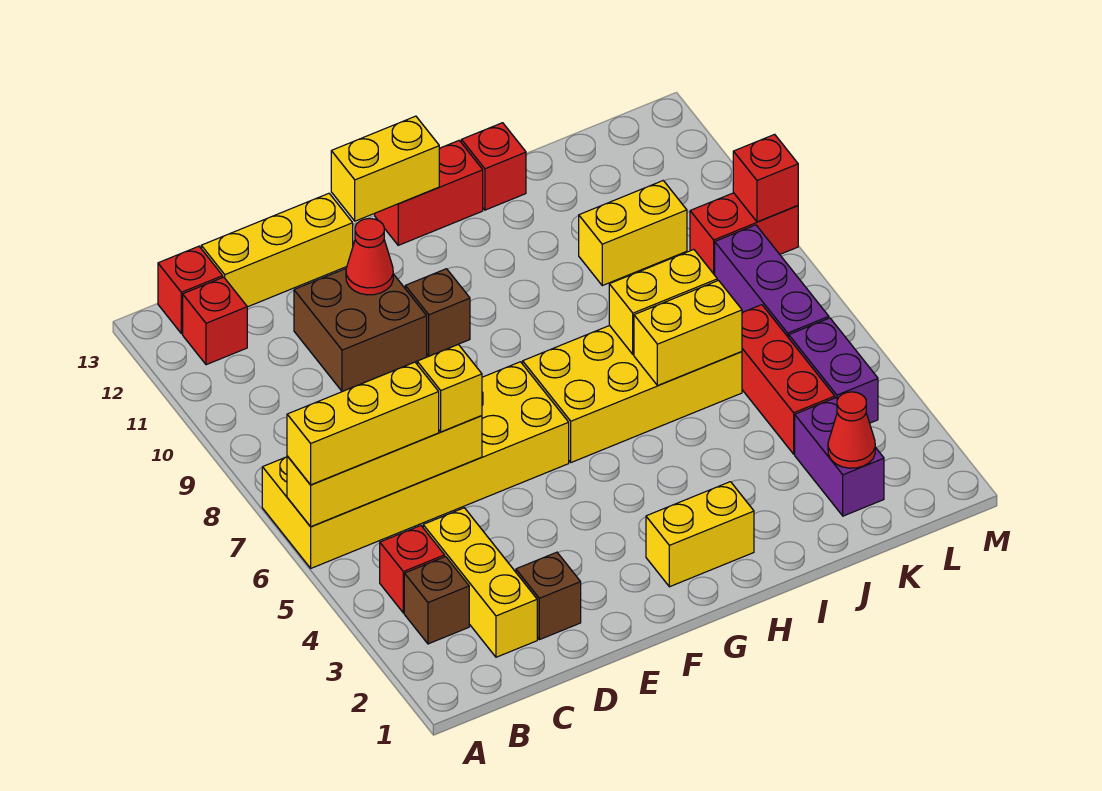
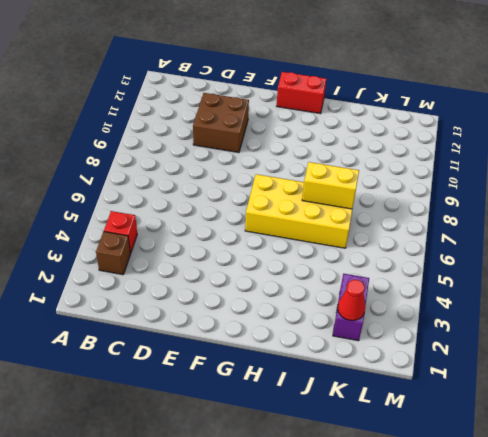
none -> yellow 2x6 brick [262,362,569,568]
none -> red 1x1 brick [183,277,247,365]
none -> red 1x1 brick [158,246,223,334]

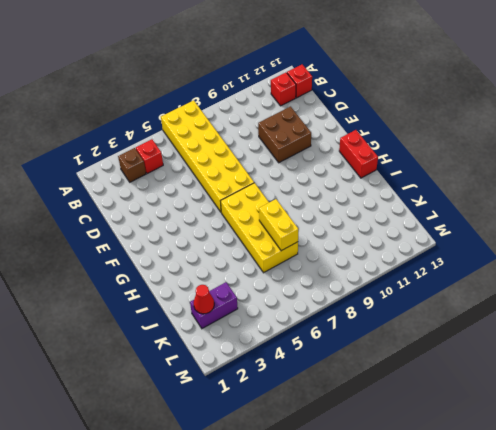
none -> yellow 1x3 brick [423,508,537,657]
none -> yellow 1x3 brick [201,193,353,307]
none -> brown 1x1 brick [516,552,581,640]

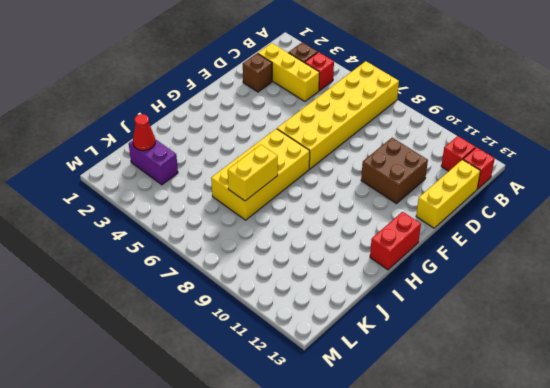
none -> brown 1x1 brick [405,269,470,356]
none -> yellow 1x2 brick [646,482,754,587]
none -> red 1x1 brick [461,123,526,210]

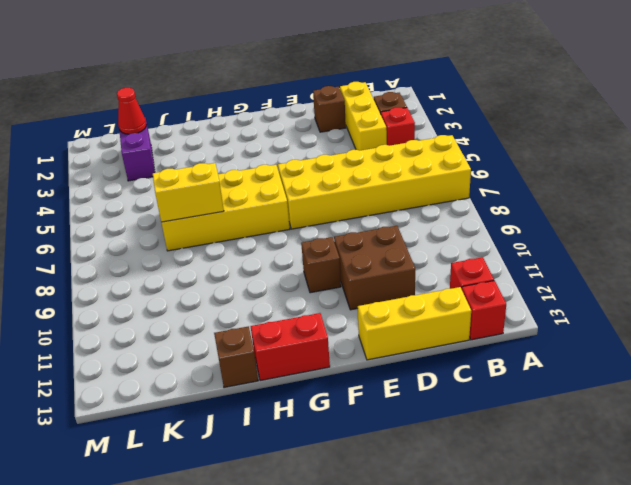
brown 1x1 brick [214,326,258,388] -> red 1x1 brick [461,123,526,210]
none -> yellow 1x2 brick [646,482,754,587]
none -> yellow 1x2 brick [579,181,687,286]
none -> red 1x3 brick [742,305,835,454]

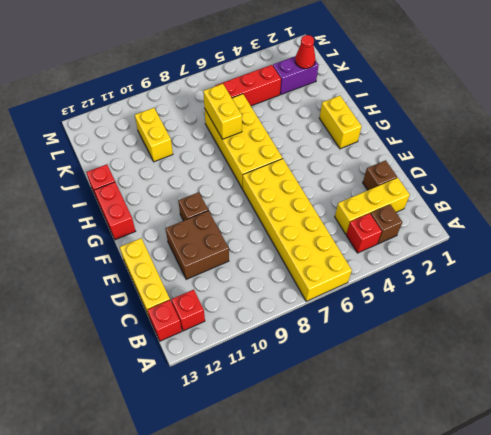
none -> purple 1x2 brick [789,318,878,423]
none -> purple 1x3 brick [715,225,829,338]
none -> red 1x2 brick [690,193,798,275]

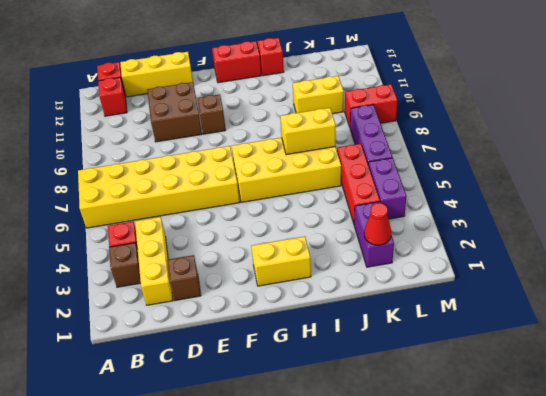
none -> yellow 1x4 brick [287,416,482,527]
none -> red 1x1 cone [346,219,393,295]
none -> yellow 1x2 brick [331,116,439,221]

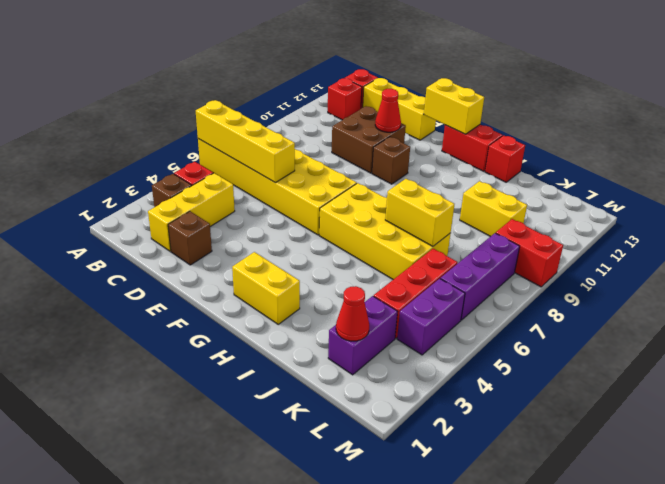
none -> yellow 1x2 brick [634,281,742,386]
none -> red 1x1 brick [733,134,798,222]
none -> yellow 1x3 brick [287,362,439,485]

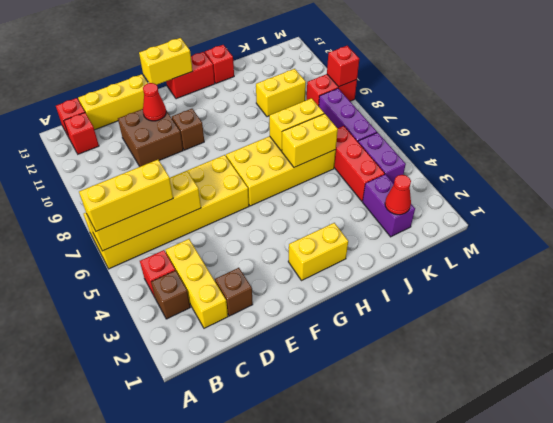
none -> yellow 1x1 brick [417,344,482,432]

